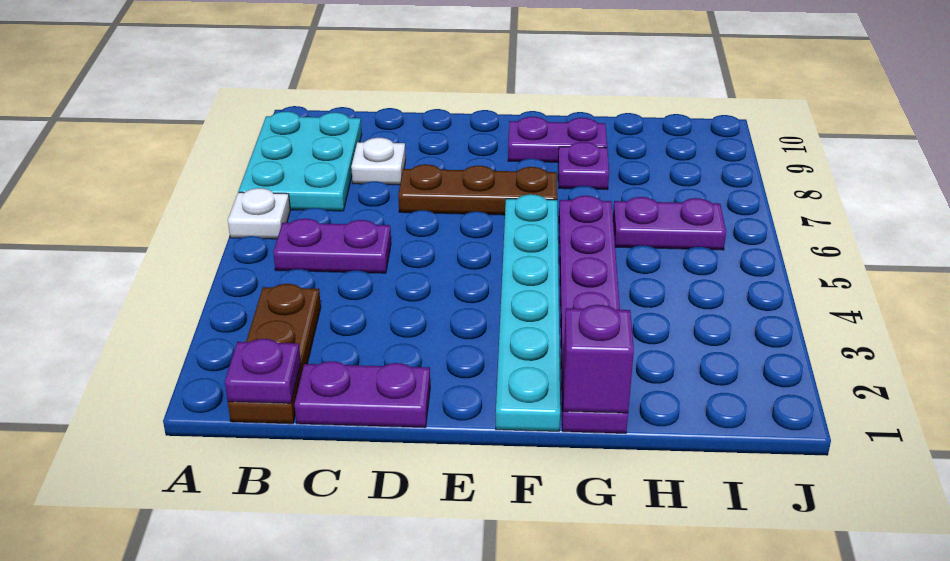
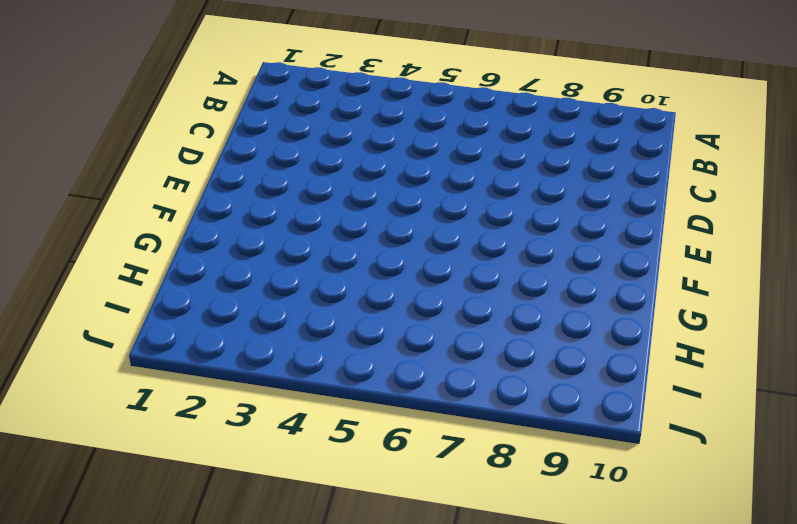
none -> white 1x1 plate [228,188,290,239]
none -> cyan 2x3 plate [238,112,362,211]
none -> brown 1x3 plate [228,284,321,424]

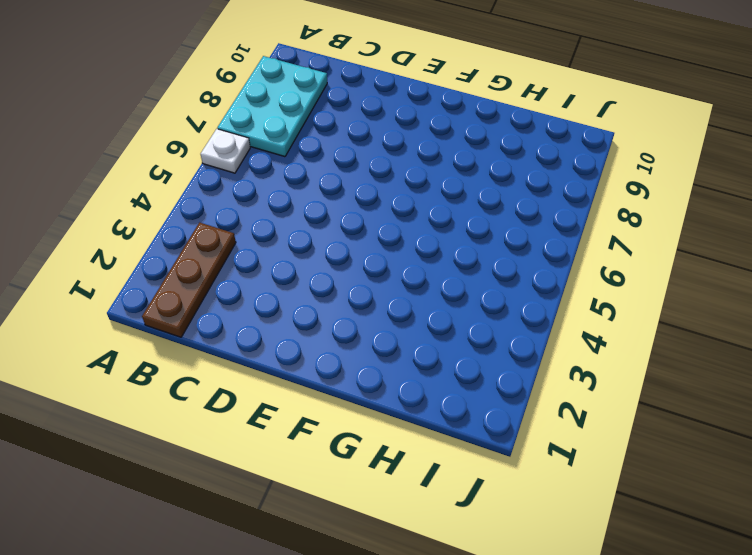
none -> purple 1x2 plate [273,219,391,273]
none -> purple 1x2 plate [294,361,430,428]
none -> white 1x1 plate [351,138,406,185]

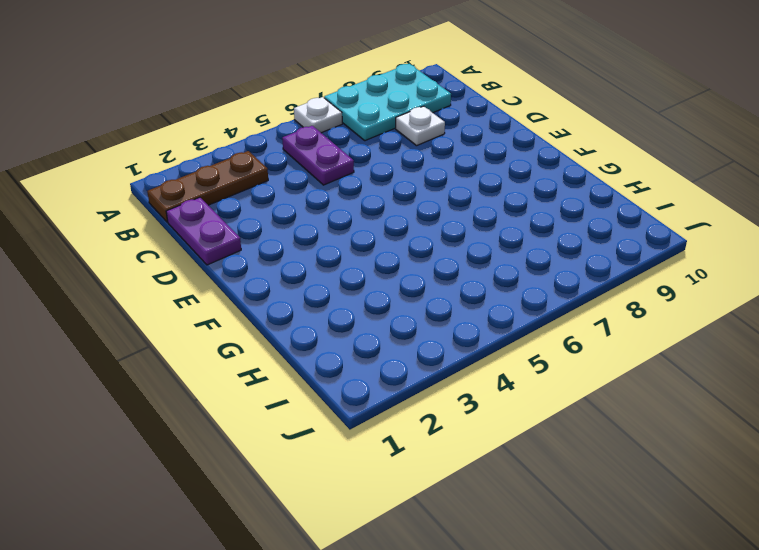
none -> brown 1x3 plate [398,164,557,215]
none -> cyan 1x6 plate [496,194,560,431]
none -> purple 1x2 plate [508,117,607,162]

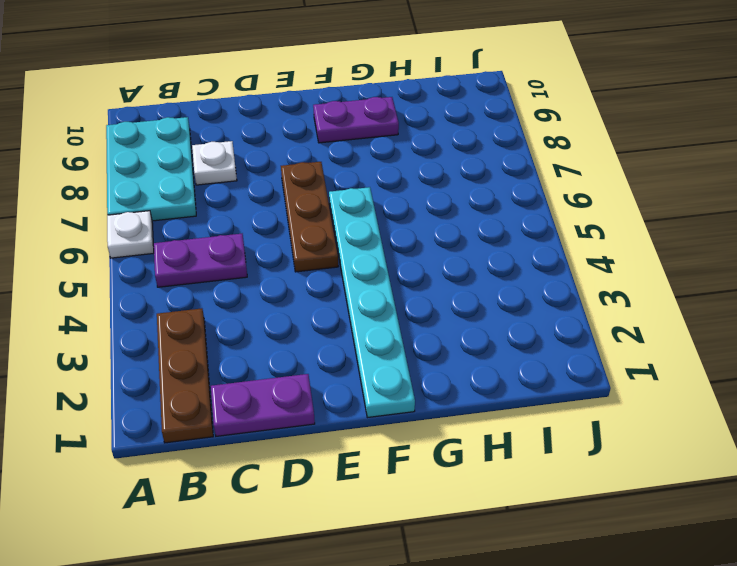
brown 1x3 plate [281,162,338,272] -> brown 1x3 plate turned to [398,164,557,215]
none -> purple 1x6 plate [559,196,628,433]
none -> purple 1x1 plate [558,142,609,190]
none -> purple 1x2 plate [613,197,726,250]

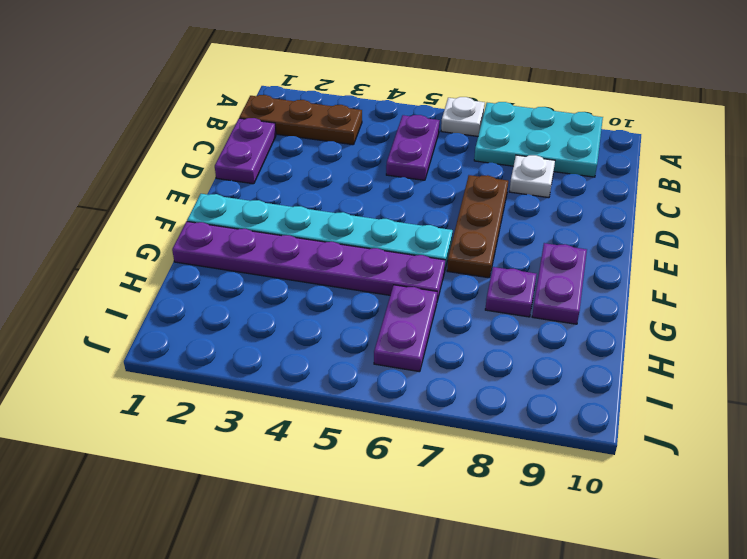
none -> purple 1x1 plate [225,339,301,403]
none -> purple 1x1 brick [563,305,634,413]

